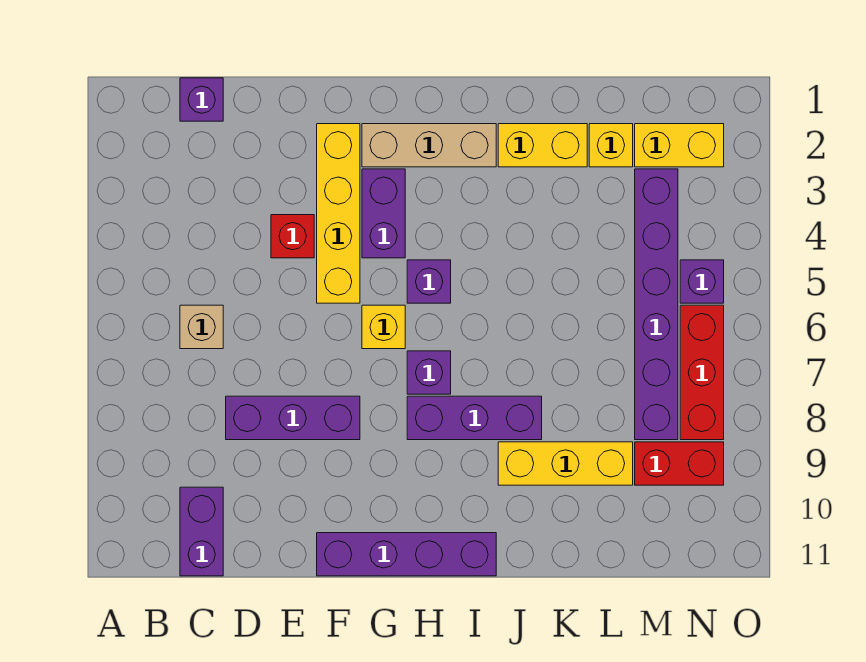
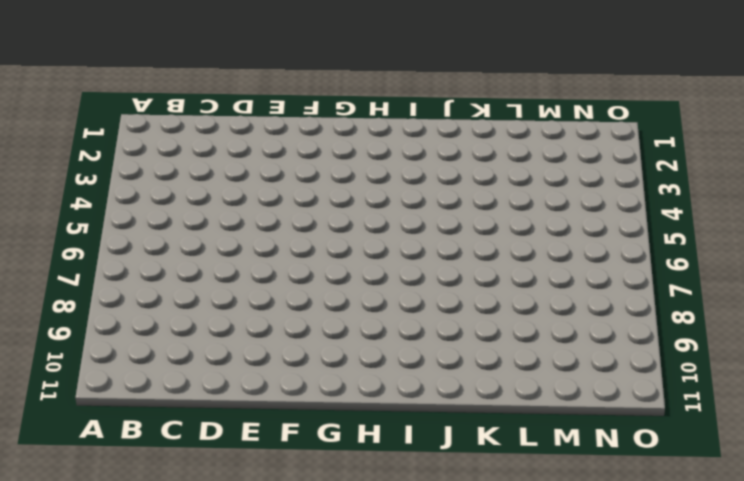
none -> purple 1x1 brick [180,78,223,121]
none -> tan 1x1 brick [180,305,223,349]
none -> purple 1x2 brick [180,487,223,576]

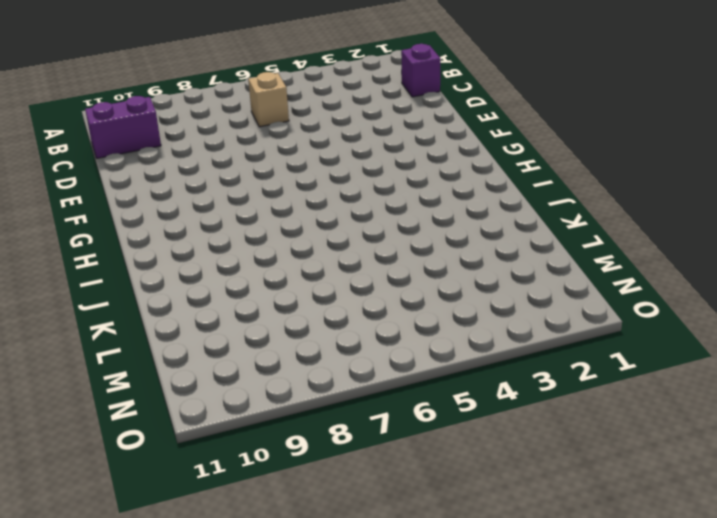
none -> purple 1x3 brick [226,396,360,440]
none -> red 1x1 brick [271,215,314,258]
none -> yellow 1x4 brick [317,124,360,303]

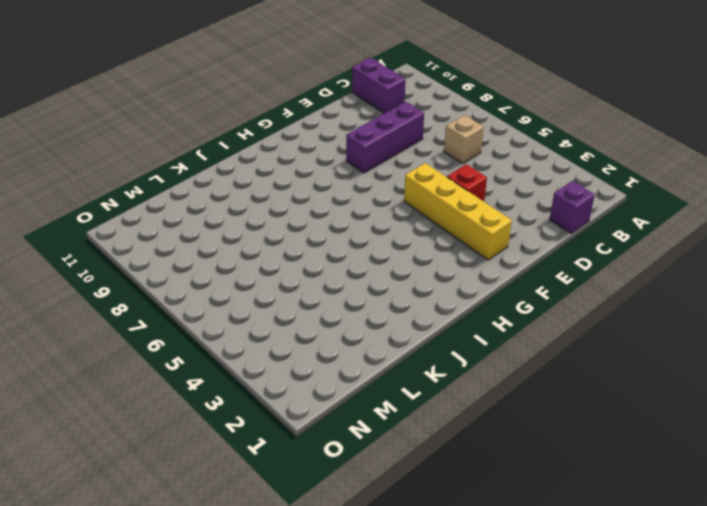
none -> purple 1x4 brick [317,533,496,576]
none -> tan 1x3 brick [362,124,496,167]
none -> purple 1x2 brick [362,169,405,258]

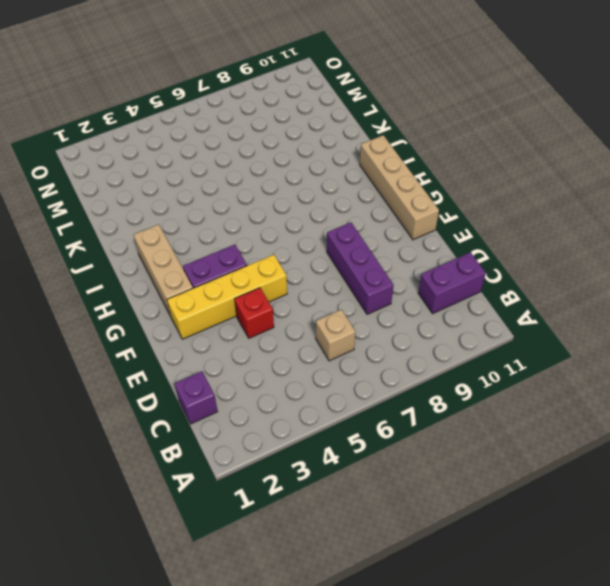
tan 1x4 brick [360,135,439,240] -> purple 1x4 brick [317,533,496,576]
none -> yellow 1x1 brick [362,305,405,349]
none -> purple 1x1 brick [407,260,451,303]
none -> purple 1x1 brick [407,351,451,394]

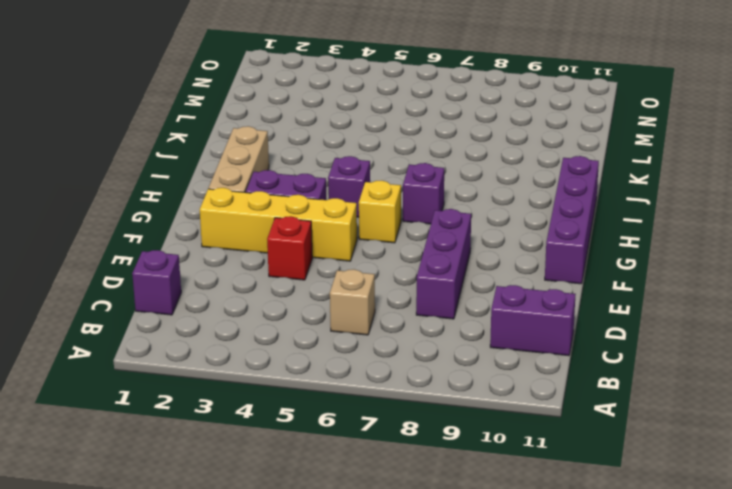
none -> purple 1x3 brick [407,396,542,440]
none -> yellow 1x2 brick [498,124,587,167]
none -> yellow 1x3 brick [498,442,633,485]

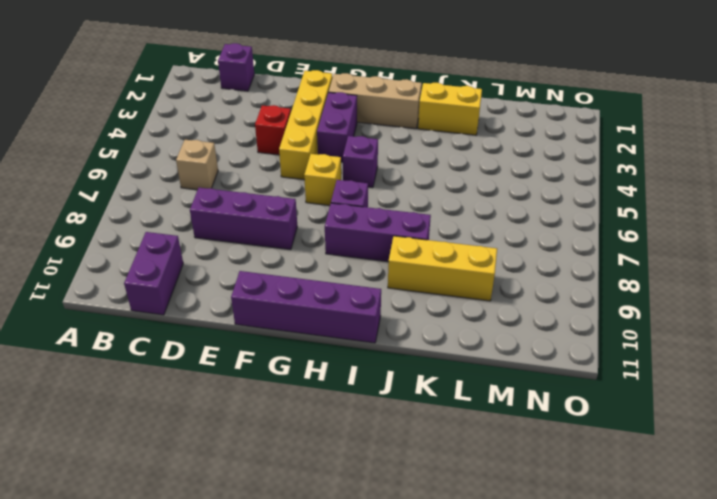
none -> yellow 1x1 brick [589,124,633,167]
none -> yellow 1x2 brick [635,124,724,167]
none -> purple 1x6 brick [635,169,678,440]

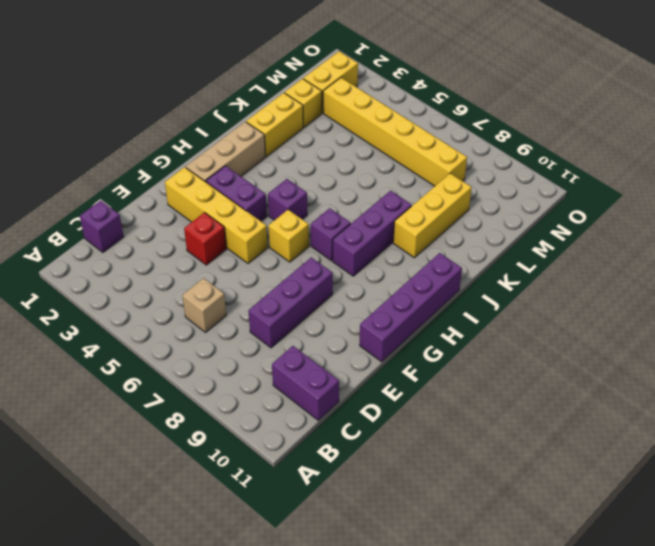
yellow 1x6 brick [323,78,467,186] -> purple 1x6 brick [635,169,678,440]
none -> red 1x2 brick [635,442,724,485]
none -> purple 1x1 brick [680,260,724,303]
none -> red 1x3 brick [680,305,724,440]

